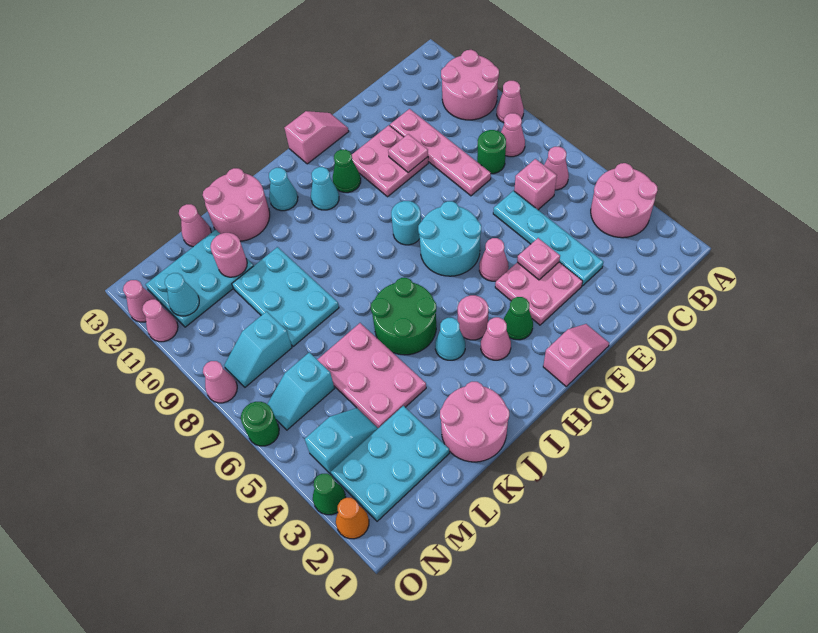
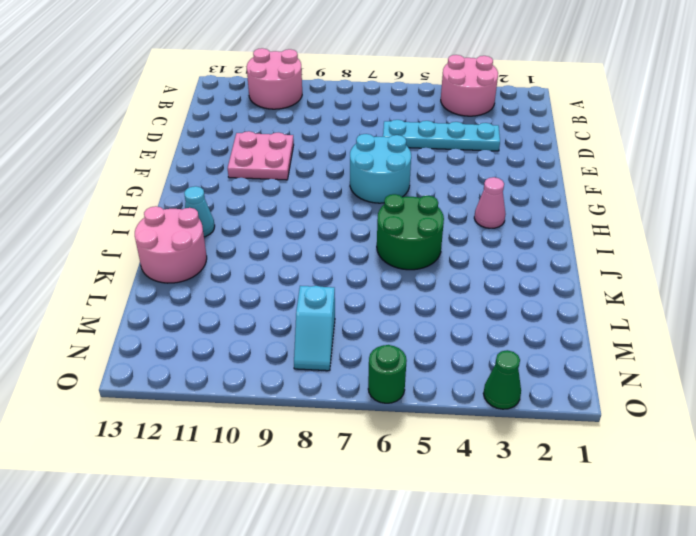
none -> pink 1x1 cone [497,81,524,123]
none -> pink 1x1 cone [544,147,569,190]
none -> pink 1x1 cone [501,113,525,157]
none -> pink 1x1 brick [514,159,557,210]

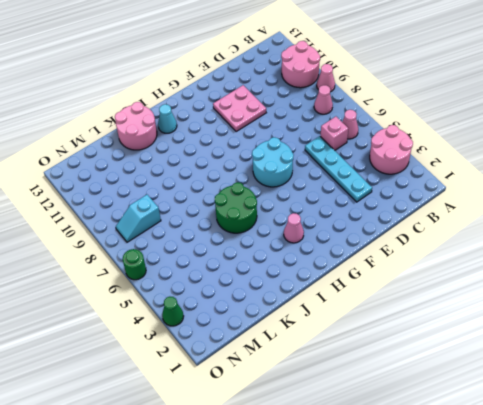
none -> green 1x1 round brick [477,130,506,174]
none -> pink 1x4 plate [390,109,491,196]
none -> pink 2x2 plate [495,262,583,325]
none -> pink 1x2 slope [543,324,609,386]

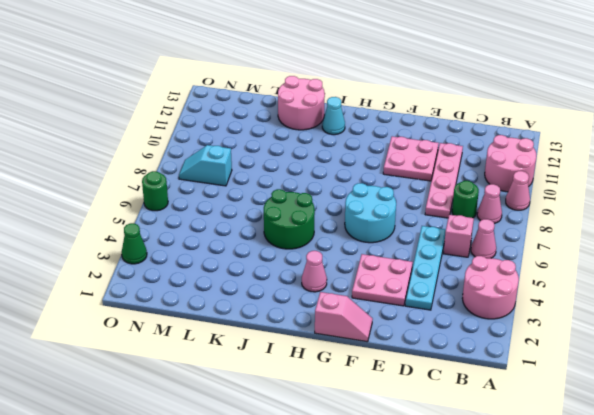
none -> pink 1x1 cone [479,238,509,281]
none -> pink 1x2 slope [284,111,349,164]
none -> green 1x1 cone [504,297,533,340]
none -> cyan 1x1 round brick [391,201,421,245]

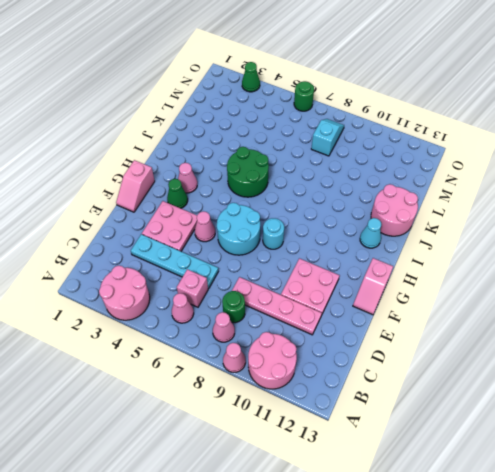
none -> green 1x1 cone [333,149,361,193]
none -> pink 1x1 round brick [458,295,488,340]
none -> cyan 1x1 cone [311,167,339,210]
none -> cyan 1x1 cone [435,318,465,360]

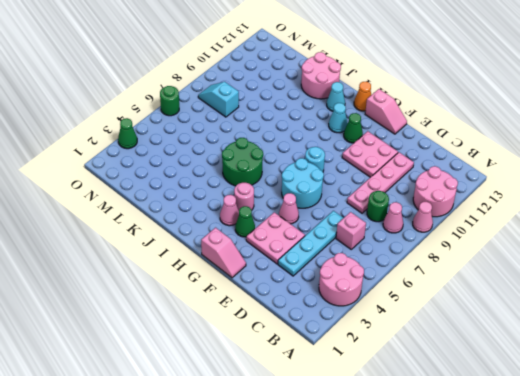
orange 1x1 cone [354,82,371,111] -> orange 1x1 cone moved to [336,498,369,539]
none -> pink 1x1 cone [544,147,569,190]
none -> cyan 1x1 cone [435,318,465,360]
none -> pink 2x2 round brick [440,382,509,462]
none -> pink 2x3 plate [317,323,426,428]

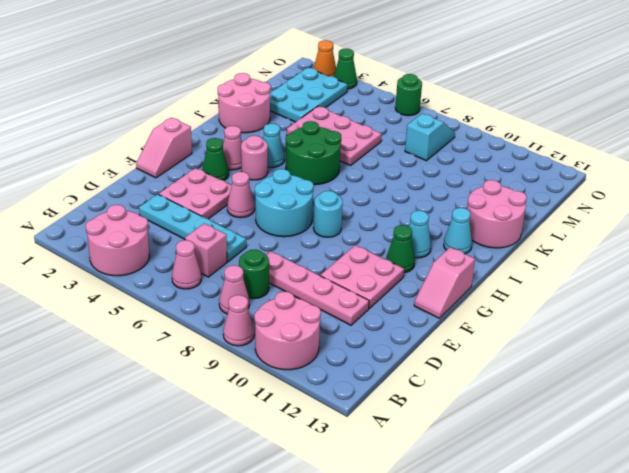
none -> cyan 2x3 plate [232,247,339,347]
none -> cyan 2x3 plate [145,229,254,327]
none -> pink 1x1 cone [179,204,211,247]
none -> cyan 1x2 slope [305,408,378,475]

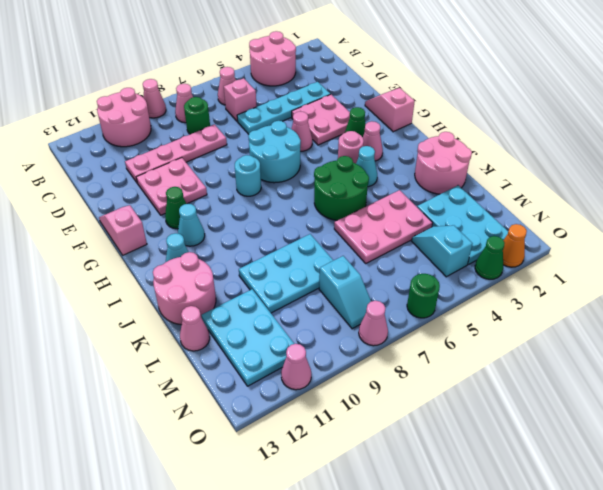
none -> cyan 1x2 slope [268,352,334,430]
none -> pink 1x1 cone [123,280,155,322]
none -> pink 1x1 plate [517,238,560,280]
none -> pink 1x1 plate [388,134,428,173]

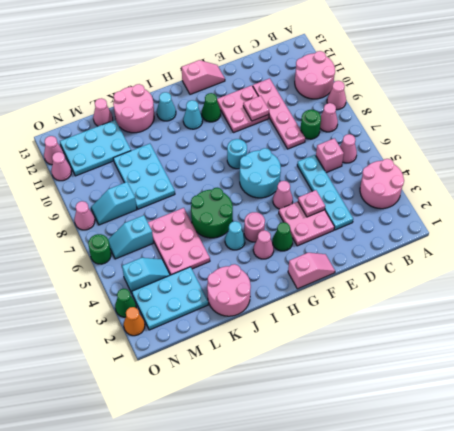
none -> pink 1x1 round brick [211,233,247,277]
none -> cyan 1x1 cone [165,273,199,316]

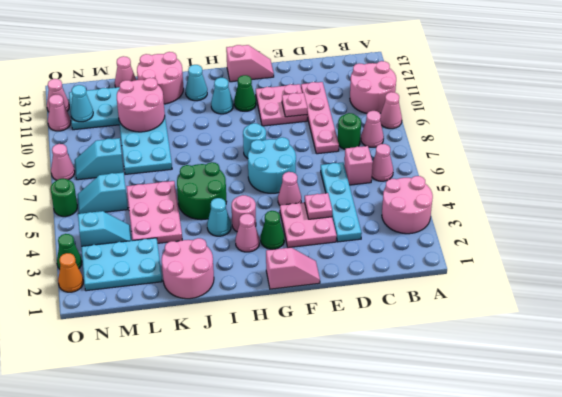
pink 2x2 round brick [117,78,165,132] -> pink 1x1 round brick [211,233,247,277]

